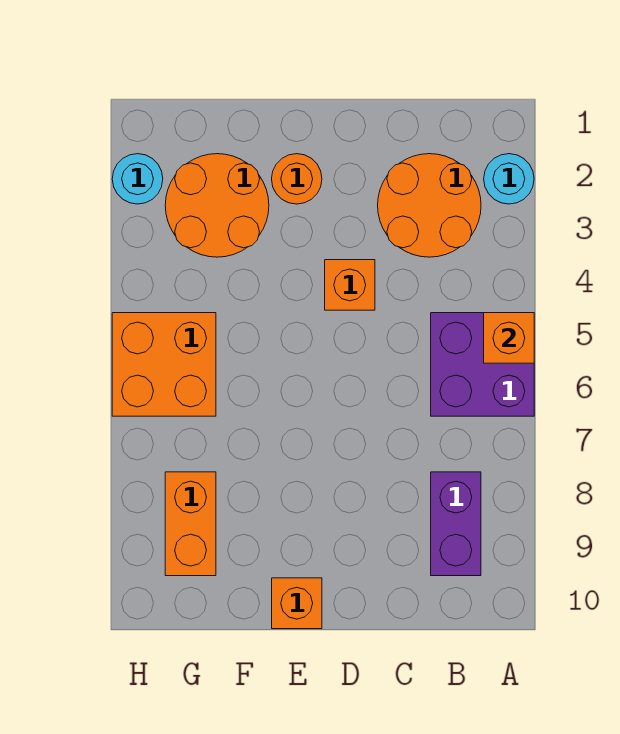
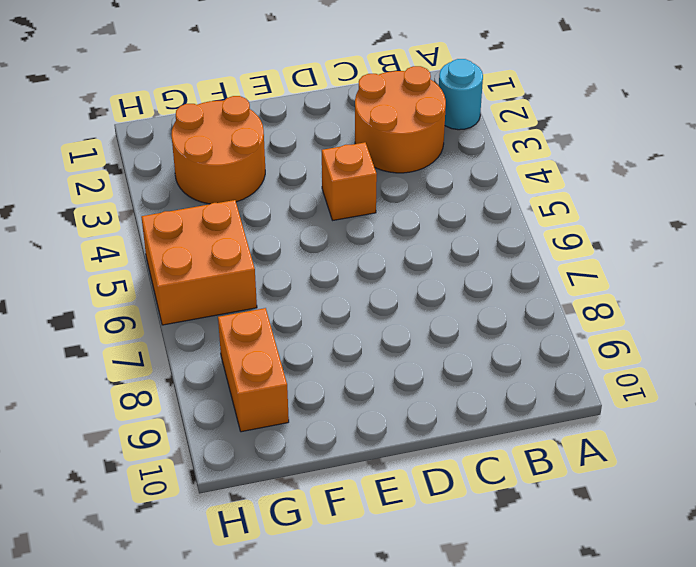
none -> purple 2x2 brick [431,313,534,416]
none -> purple 1x2 brick [431,472,481,576]
none -> orange 1x1 round brick [272,154,322,204]

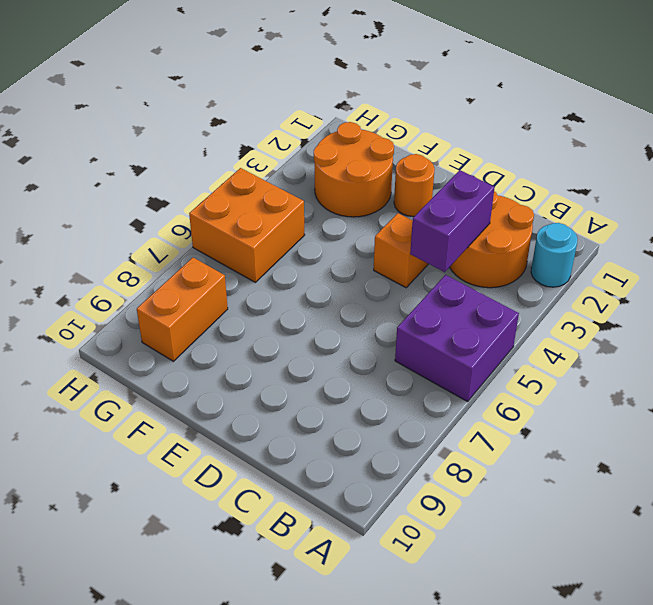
purple 1x2 brick [410,170,495,272] -> purple 1x2 brick moved to [431,472,481,576]
none -> orange 1x1 brick [272,578,322,629]
none -> cyan 1x1 round brick [112,154,163,204]
none -> orange 1x1 brick [484,313,534,363]

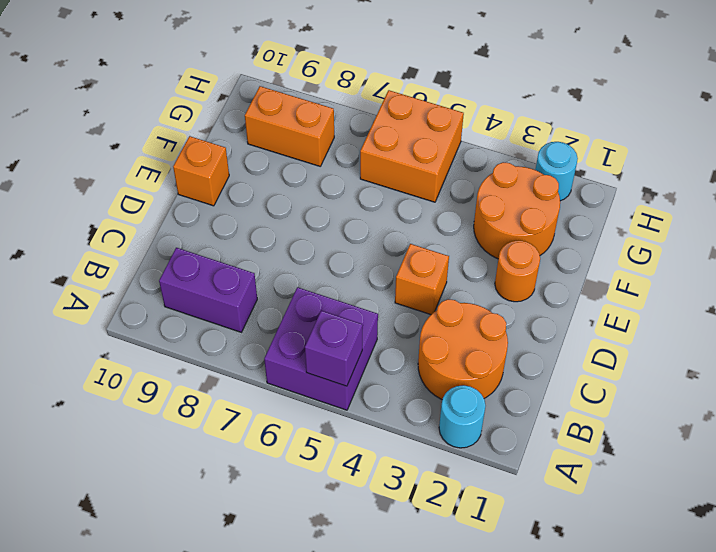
purple 1x1 brick [305,311,362,386] -> orange 1x1 brick [484,313,534,363]

